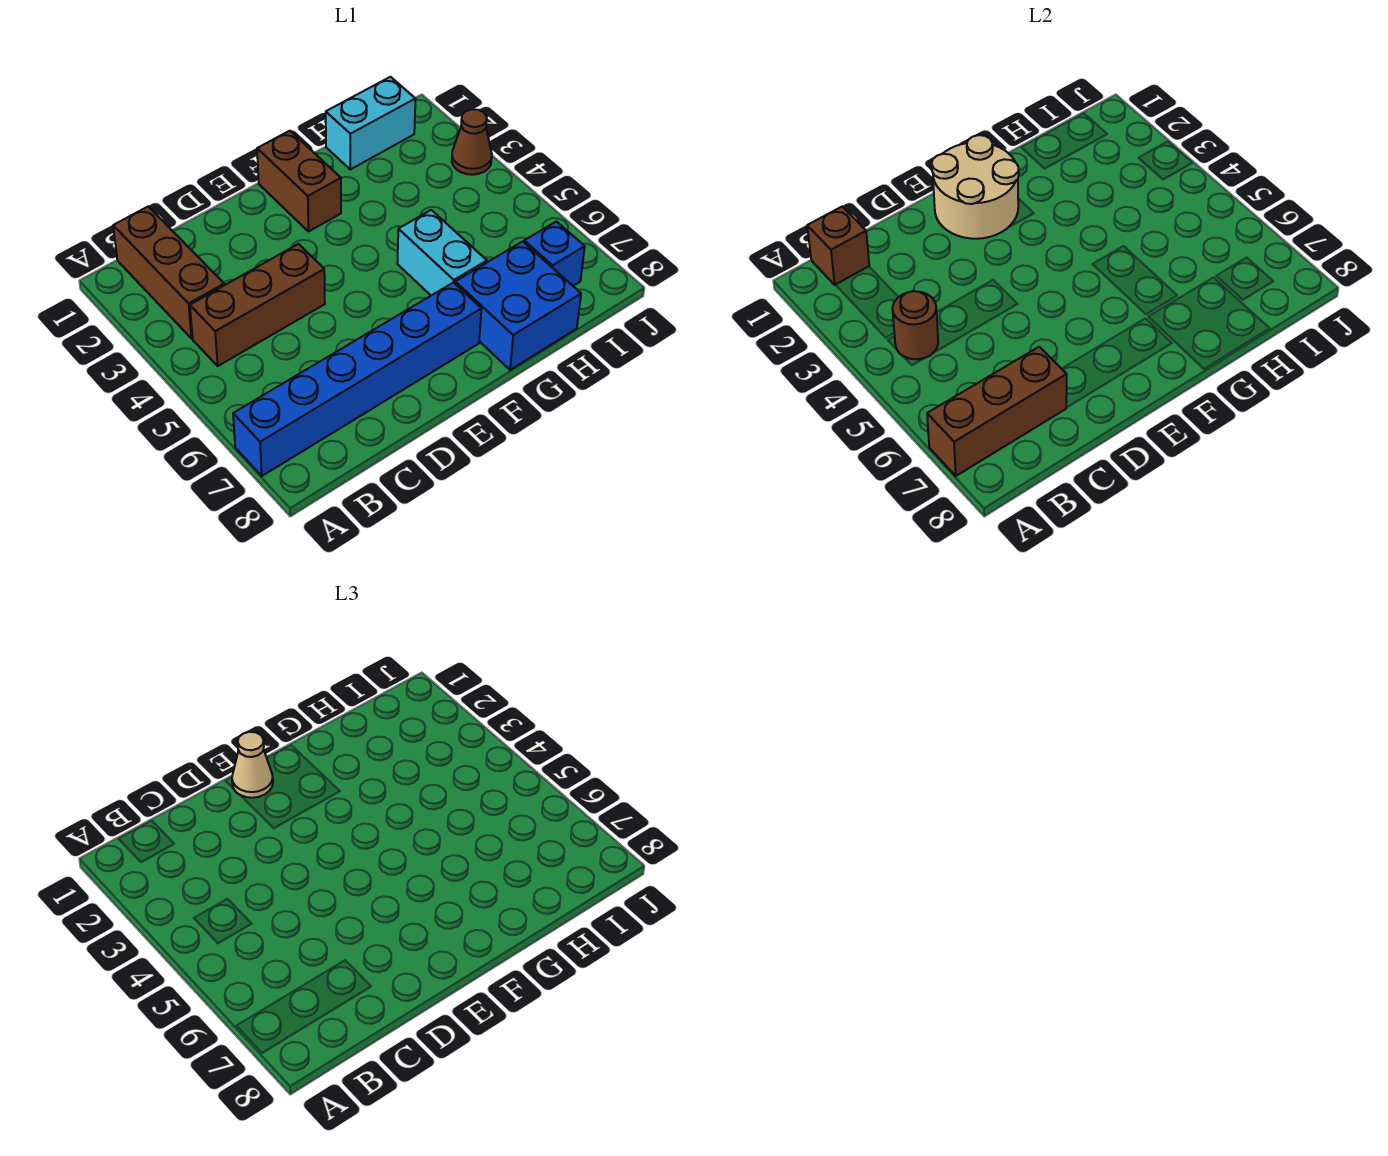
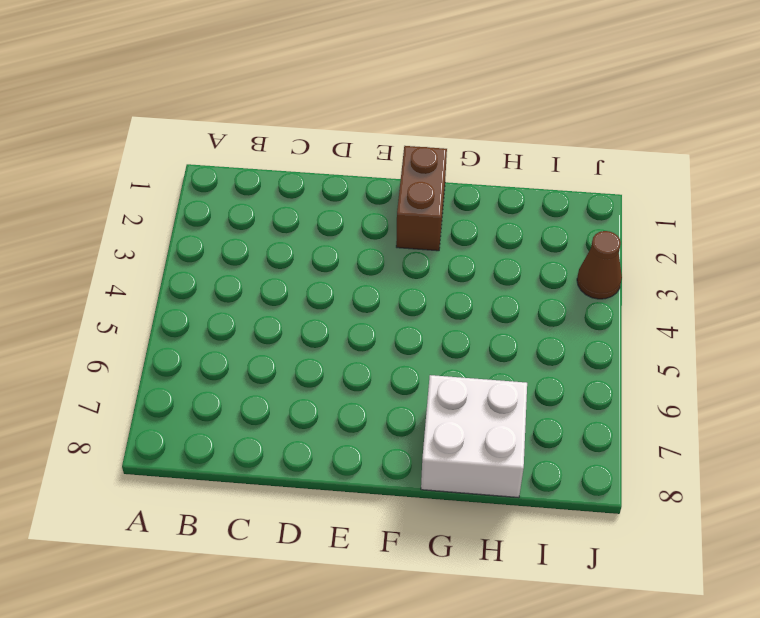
white 2x2 brick [421,375,527,498] -> blue 2x2 brick [455,242,581,370]
none -> blue 1x6 brick [233,282,481,476]
none -> brown 1x3 brick [113,207,224,338]
none -> brown 1x3 brick [190,244,325,366]

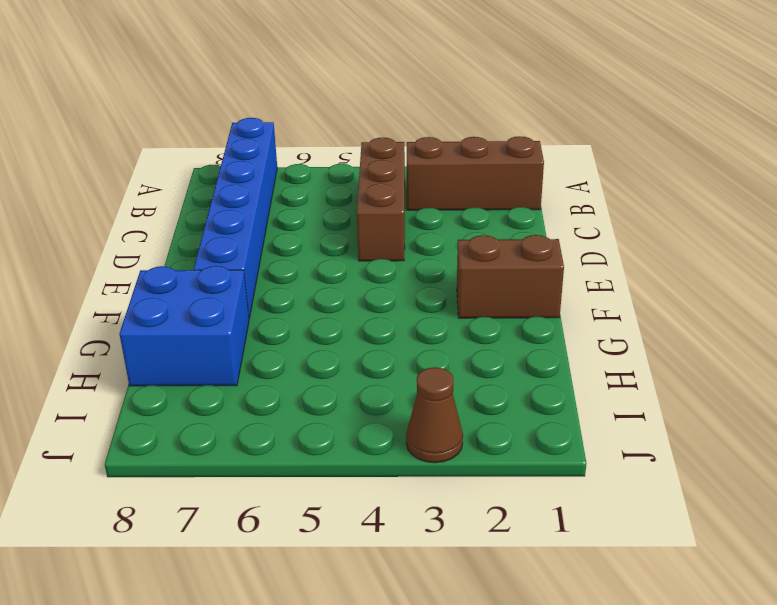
none -> cyan 1x2 brick [397,210,487,295]
none -> cyan 1x2 brick [326,77,415,169]
none -> blue 1x1 brick [524,222,585,286]

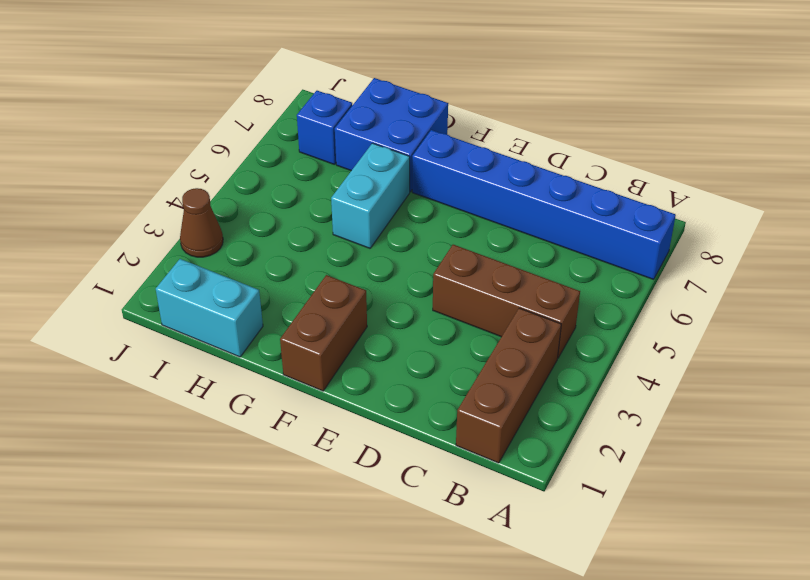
none -> brown 1x3 brick [927,347,1067,476]
none -> brown 1x1 brick [807,207,869,285]
none -> brown 1x1 round brick [892,291,938,359]

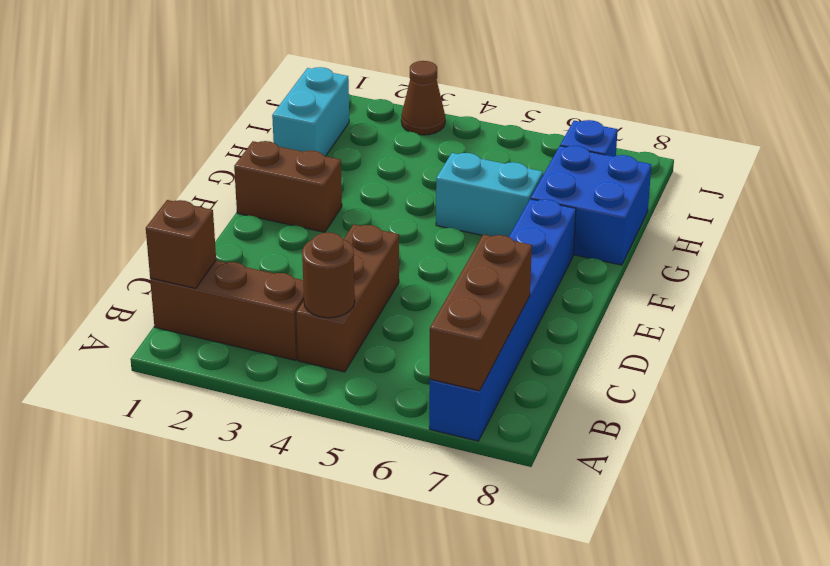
none -> tan 2x2 round brick [932,135,1019,239]
none -> tan 1x1 cone [232,732,273,798]

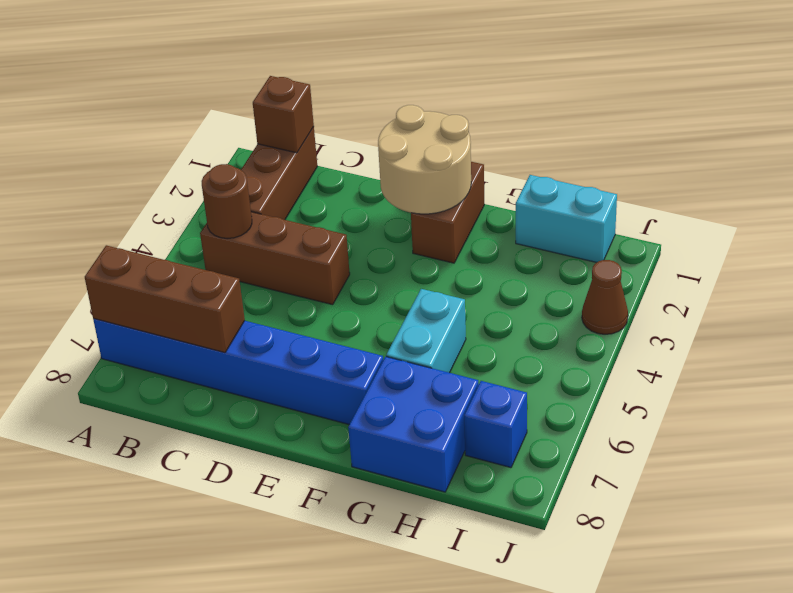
none -> tan 1x1 cone [232,732,273,798]

